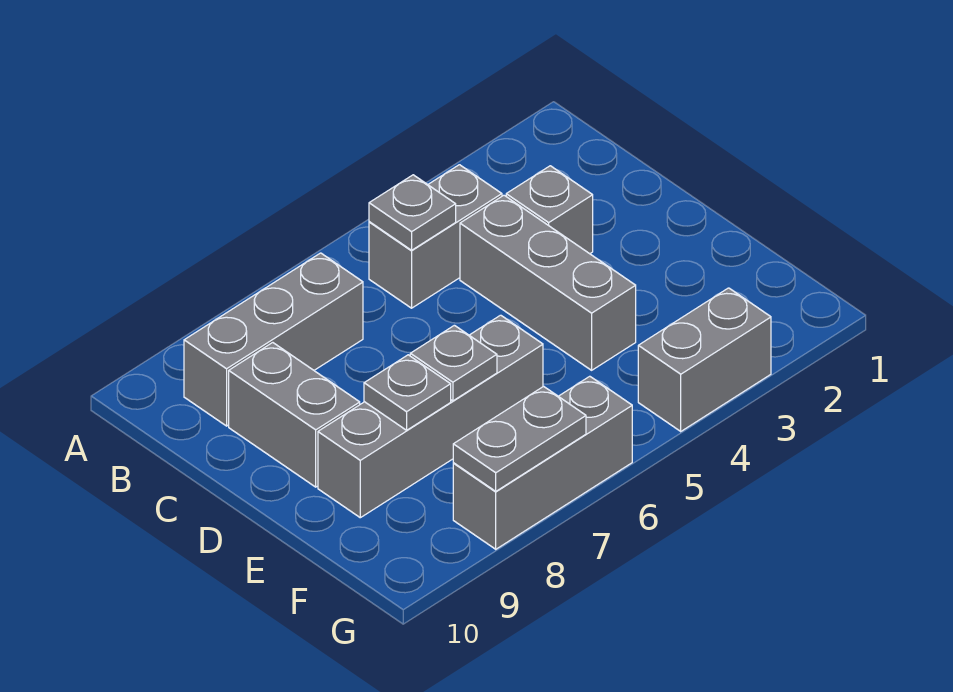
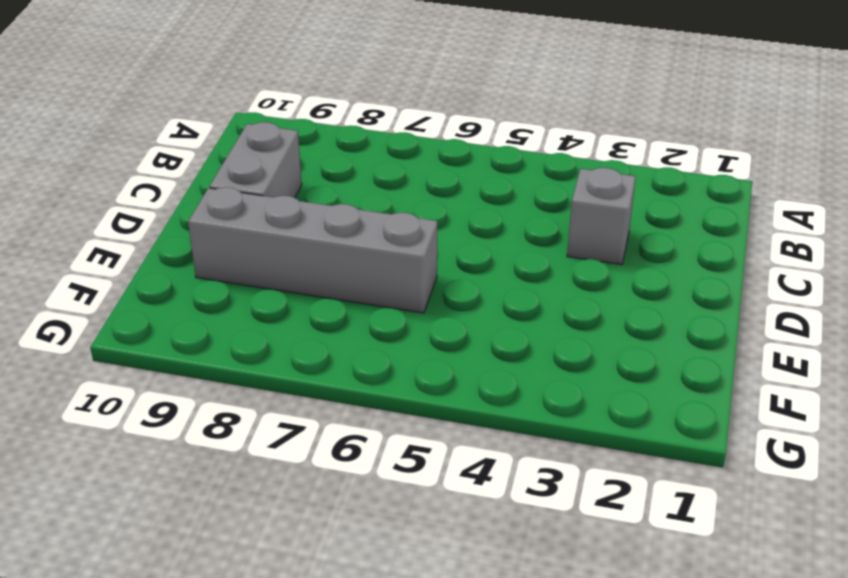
none -> grey 1x2 brick [369,165,502,308]
none -> grey 1x3 brick [184,253,363,426]
none -> grey 1x3 brick [460,195,636,370]

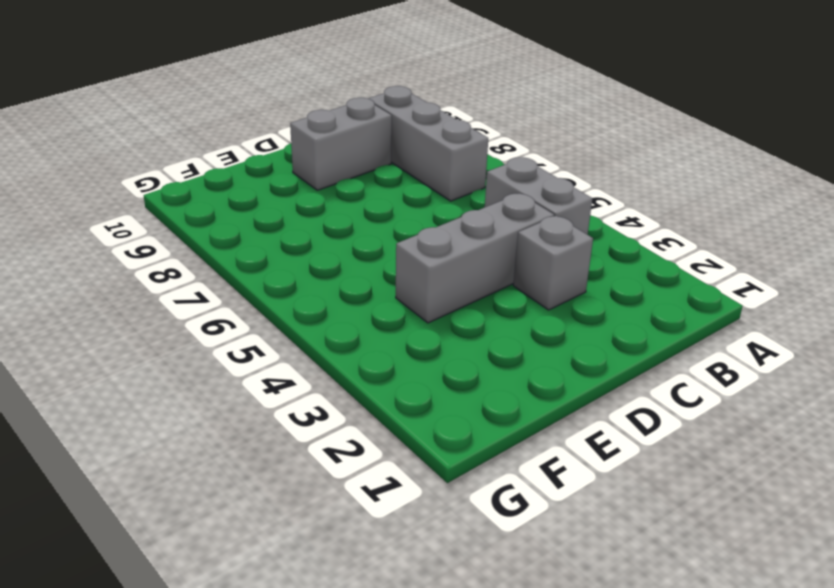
none -> grey 1x4 brick [318,315,543,518]
none -> grey 1x2 brick [638,288,771,431]
none -> grey 1x3 brick [453,376,632,549]

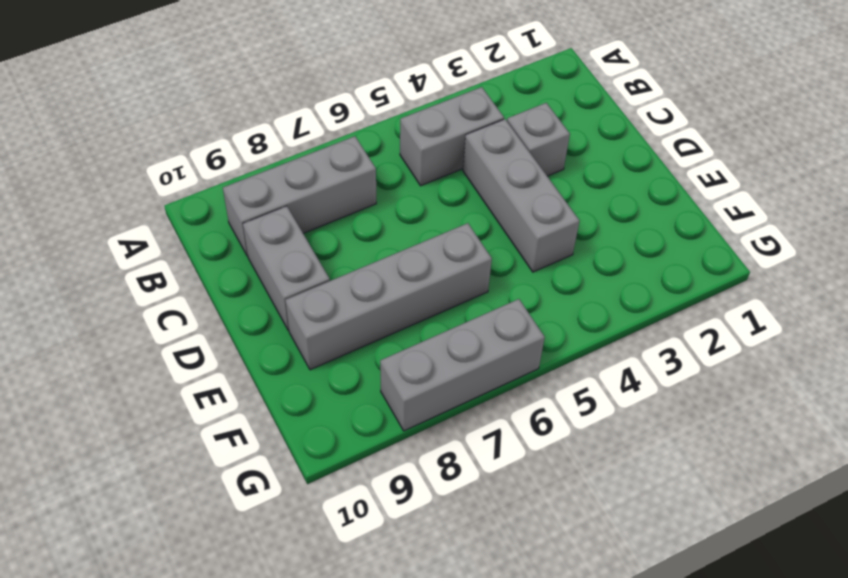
none -> grey 1x2 brick [638,288,771,431]
none -> grey 1x1 plate [369,175,456,250]
none -> grey 1x1 plate [410,325,497,401]

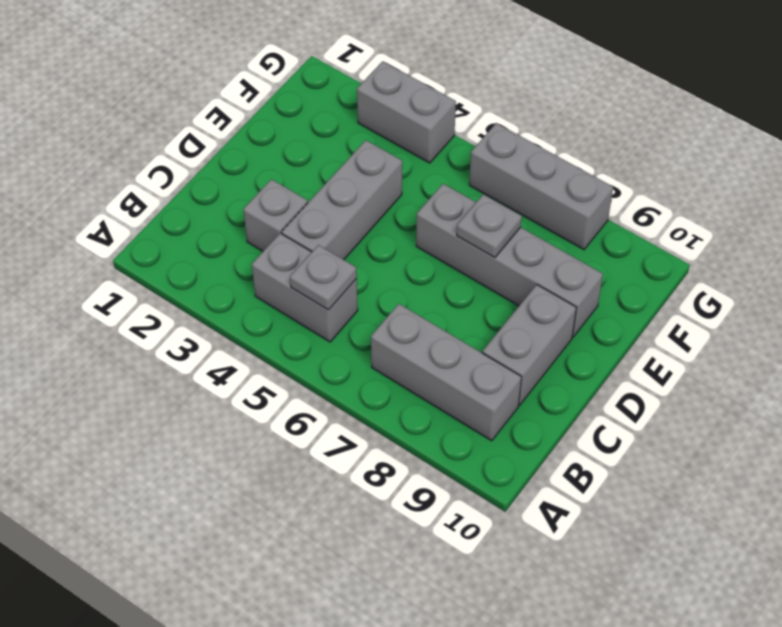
none -> grey 1x1 plate [364,355,451,430]
none -> grey 1x2 plate [453,386,586,491]

